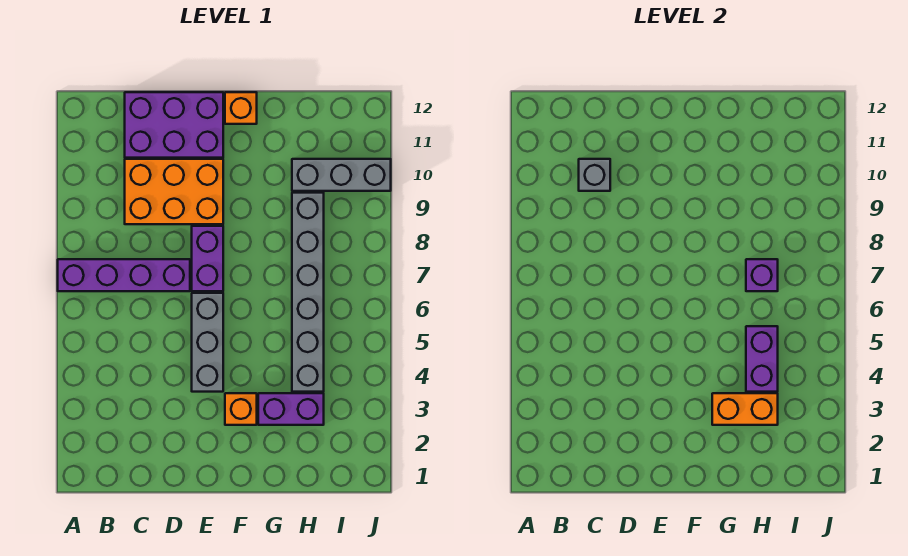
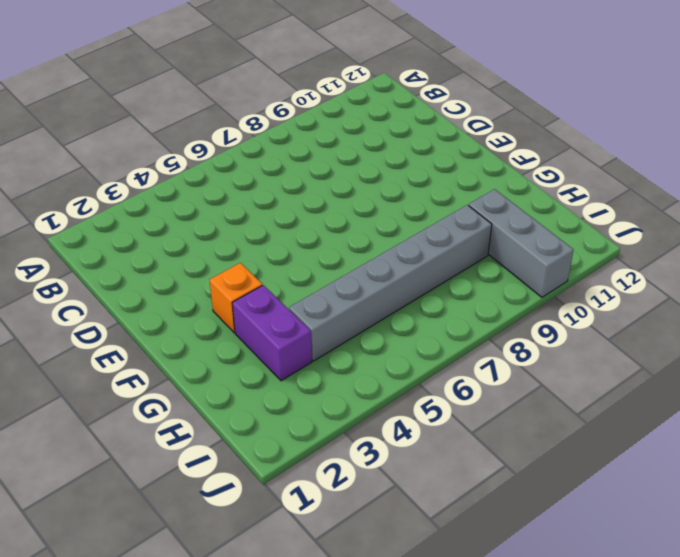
none -> purple 1x4 brick [58,259,190,291]
none -> orange 2x3 brick [125,159,223,224]
none -> purple 2x3 brick [125,92,223,158]

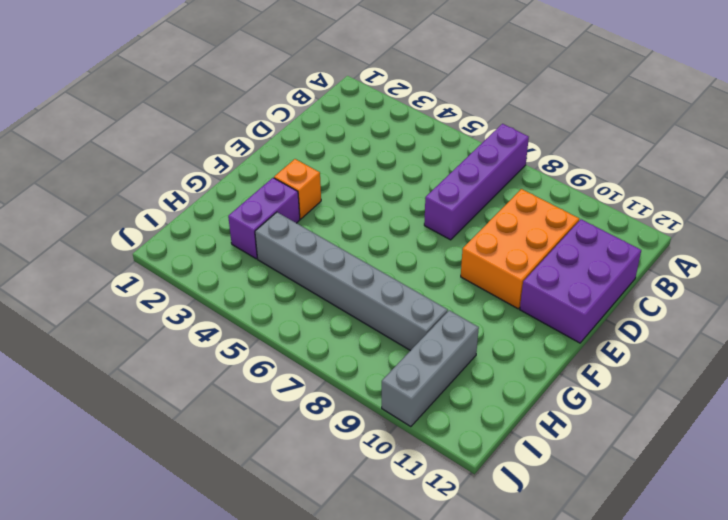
none -> grey 1x3 brick [192,293,223,392]
none -> purple 1x2 brick [192,226,223,291]
none -> orange 1x1 brick [225,92,257,124]

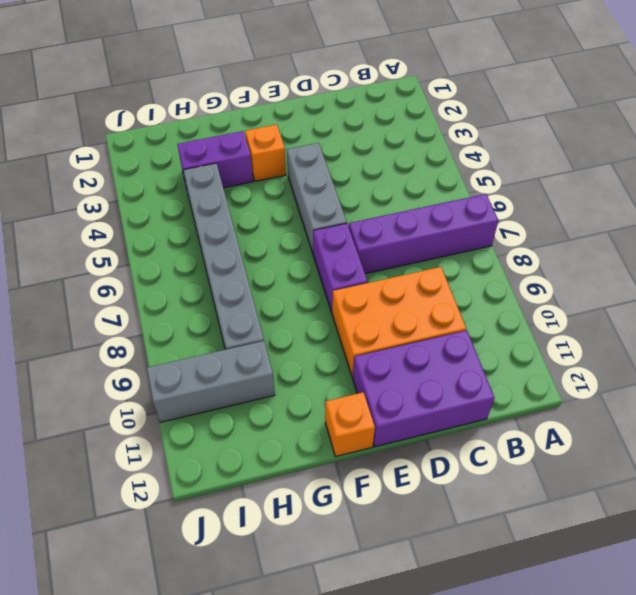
none -> grey 1x1 brick [579,159,610,191]
none -> orange 1x2 brick [712,393,778,425]
none -> purple 1x2 brick [746,326,778,392]

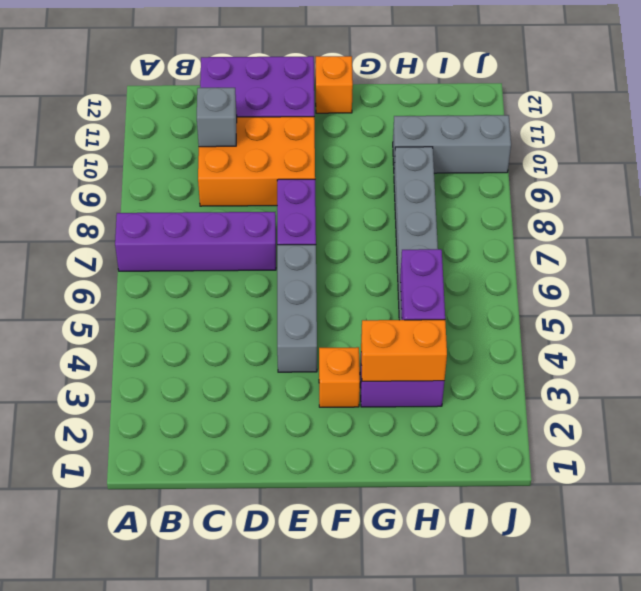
none -> purple 1x1 brick [746,259,778,291]

